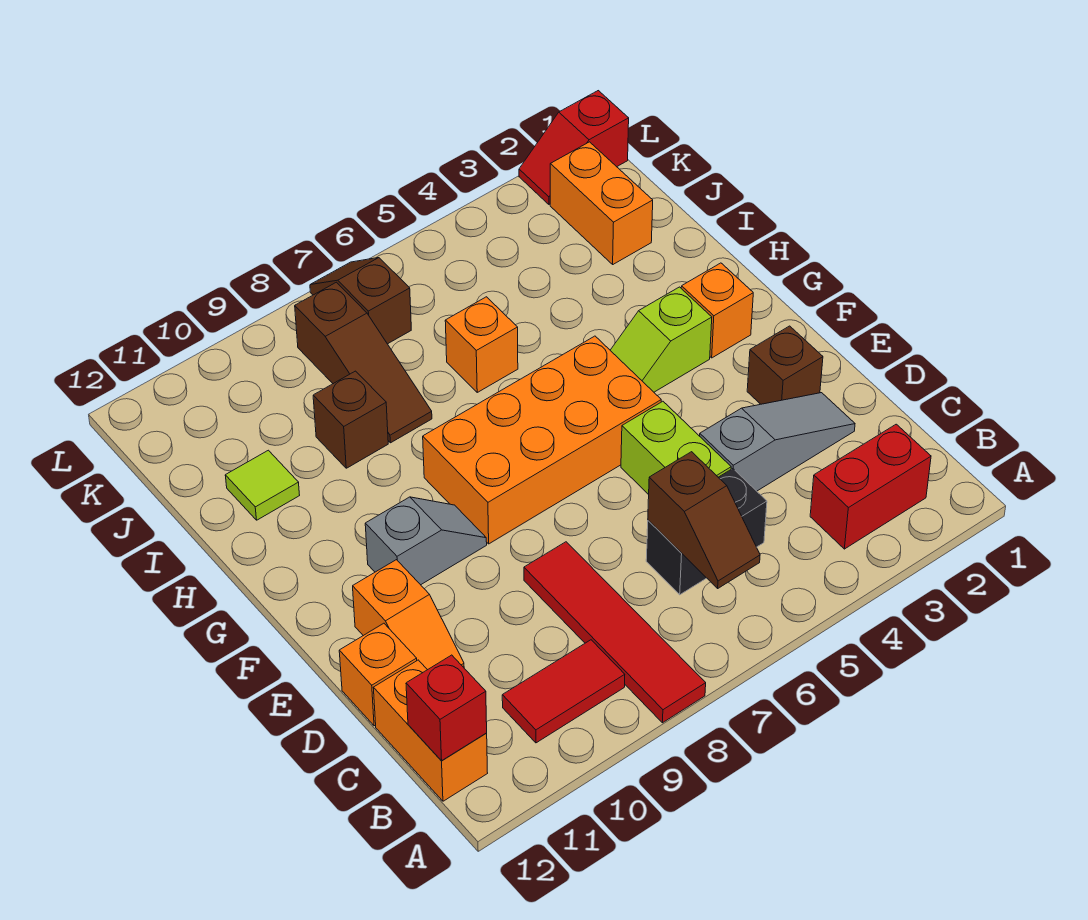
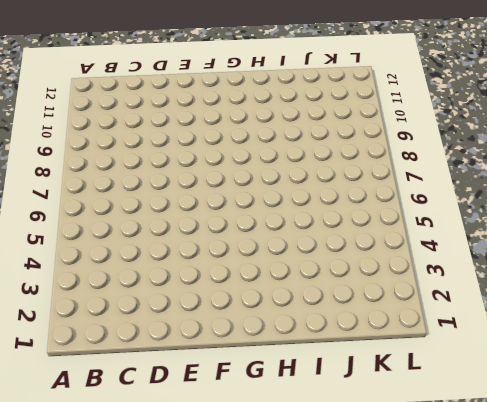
none -> red 1x4 tile [524,542,706,723]
none -> red 1x2 brick [810,424,931,549]
none -> red 1x2 tile [502,640,625,743]

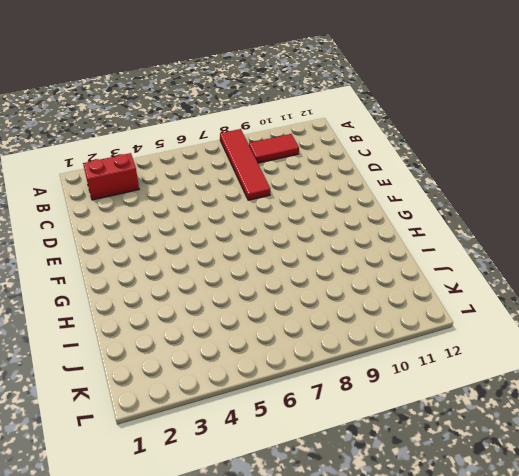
none -> orange 1x2 brick [373,660,487,801]
none -> black 1x2 brick [646,469,767,595]
none -> grey 1x3 slope [700,393,855,491]

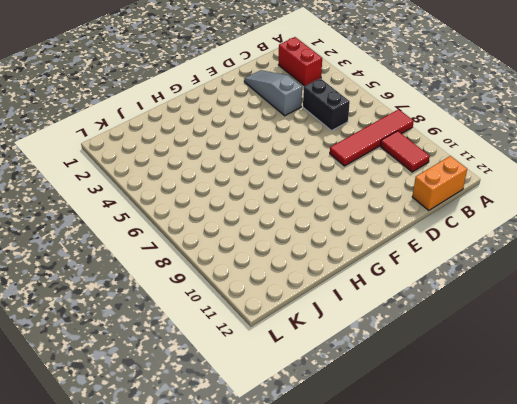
none -> lime 1x2 brick [621,401,731,495]
none -> orange 1x2 slope [353,560,464,670]
none -> orange 1x1 brick [339,623,417,726]

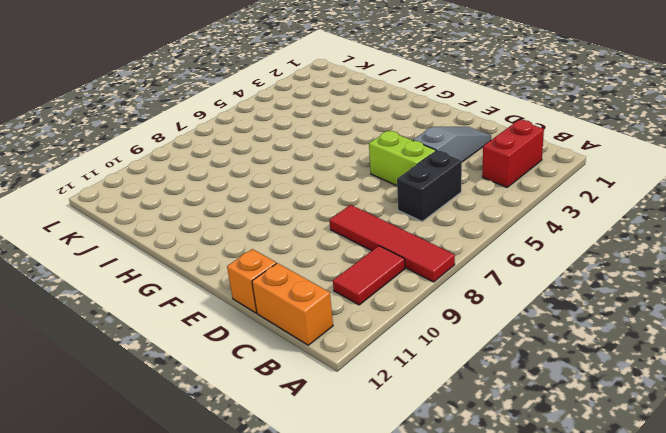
none -> orange 1x2 slope [353,560,464,670]
none -> brown 1x1 brick [747,326,823,404]
none -> orange 2x4 brick [423,336,661,544]

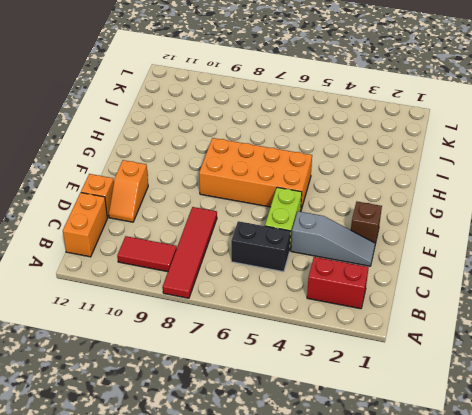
none -> grey 1x2 slope [365,497,487,585]
none -> orange 1x1 brick [681,263,753,358]
none -> lime 1x2 slope [610,287,712,392]

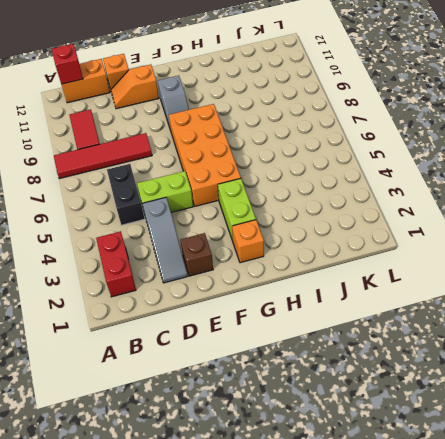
lime 1x2 brick [218,179,256,241] -> lime 1x2 slope [610,287,712,392]
none -> orange 1x1 brick [445,297,518,392]
none -> brown 1x3 slope [295,282,432,443]
none -> brown 1x1 brick [313,371,388,468]

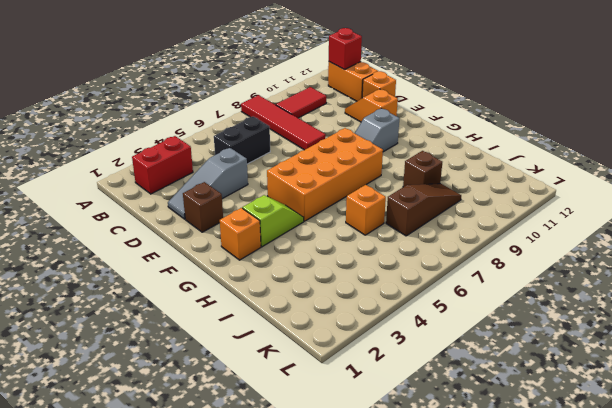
brown 1x3 slope [386,184,461,236] -> brown 1x3 slope turned to [295,282,432,443]
none -> lime 1x2 brick [621,401,731,495]
none -> lime 1x1 tile [225,450,300,520]
none -> orange 1x2 brick [550,142,653,264]

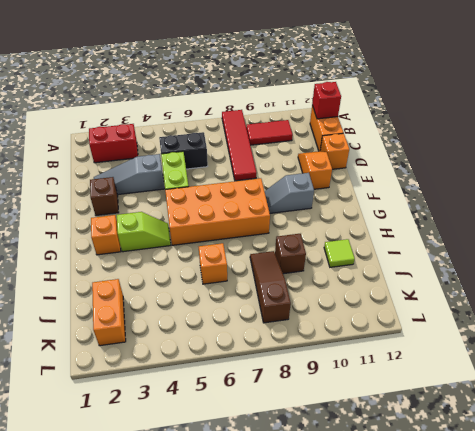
none -> brown 1x2 slope [310,258,411,344]
none -> red 1x2 slope [519,91,629,204]
none -> brown 1x2 slope [648,452,760,588]

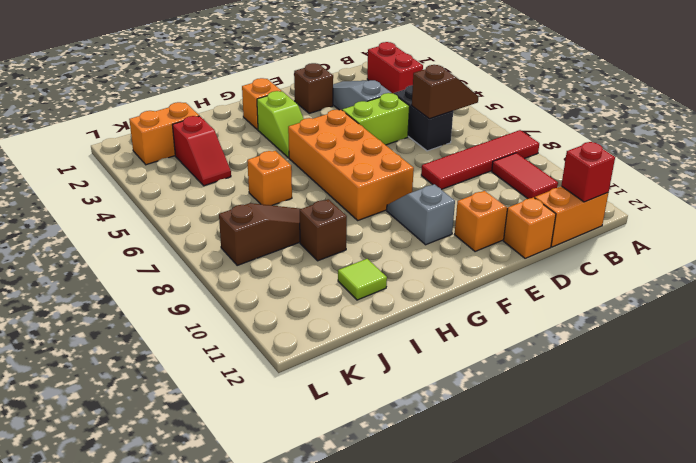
red 1x2 slope [173,116,231,186] -> red 1x2 slope moved to [519,91,629,204]
none -> brown 1x2 slope [310,258,411,344]

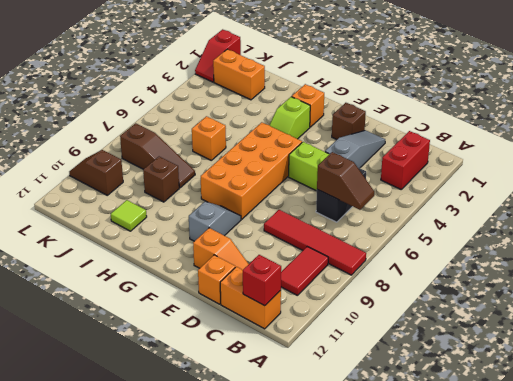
brown 1x2 slope [69,150,123,195] -> brown 1x2 slope moved to [310,258,411,344]

